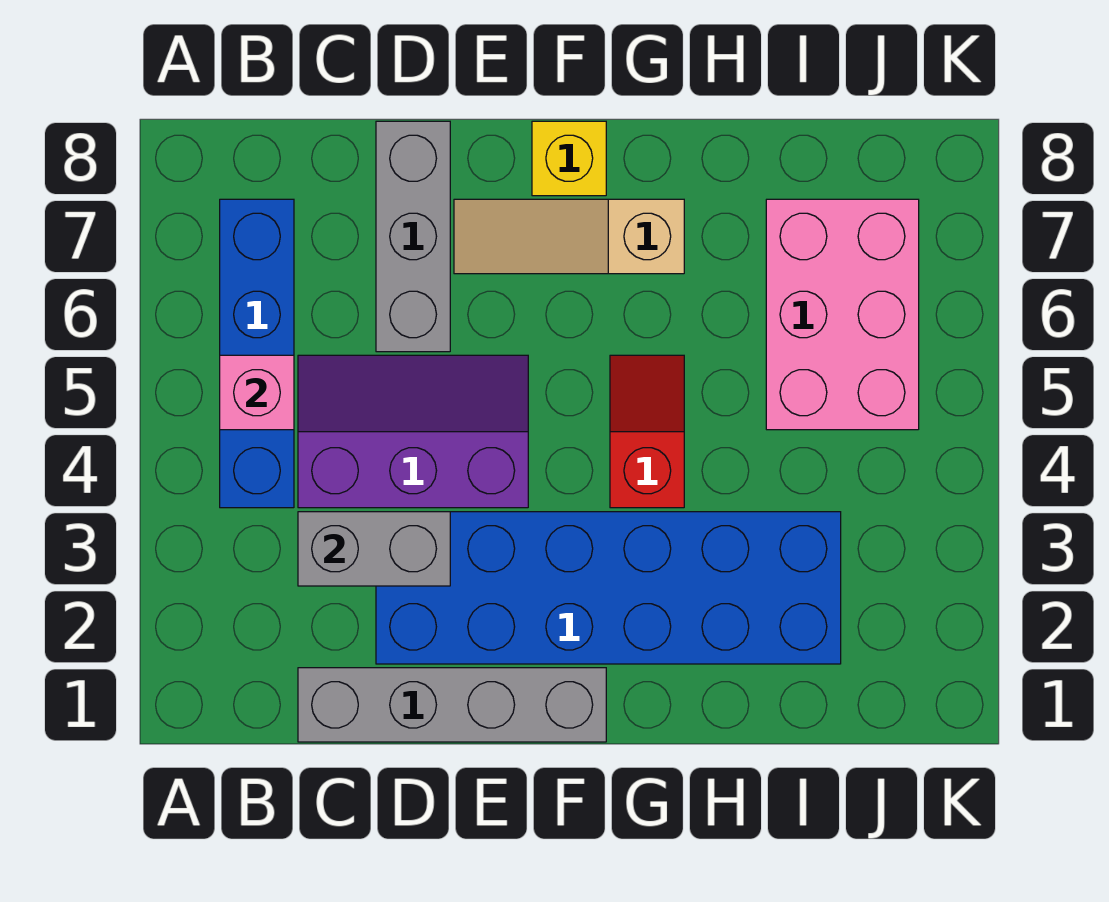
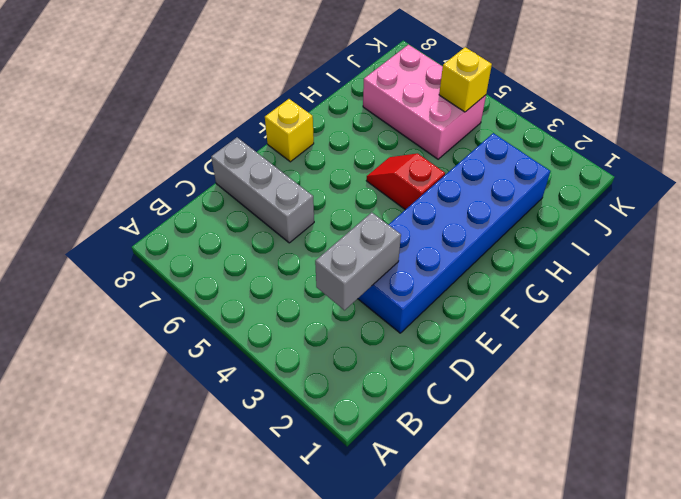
yellow 1x1 brick [439,47,492,112] -> none
none -> blue 1x4 brick [220,199,294,508]
none -> grey 1x4 brick [298,668,606,742]

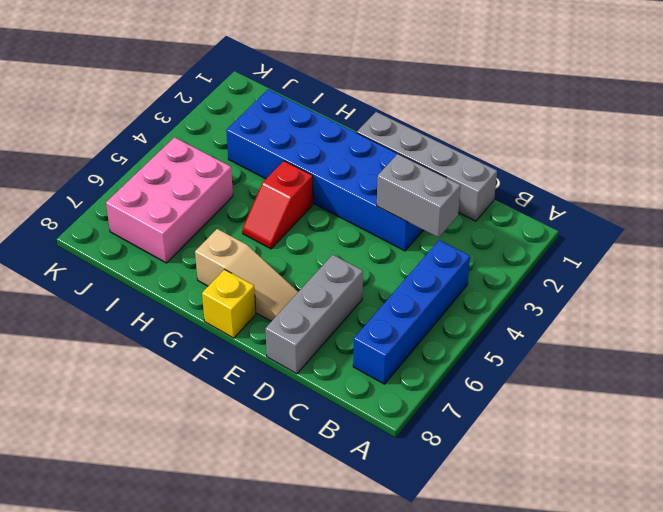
none -> purple 2x3 slope [298,355,528,508]
none -> pink 1x1 brick [220,355,294,430]

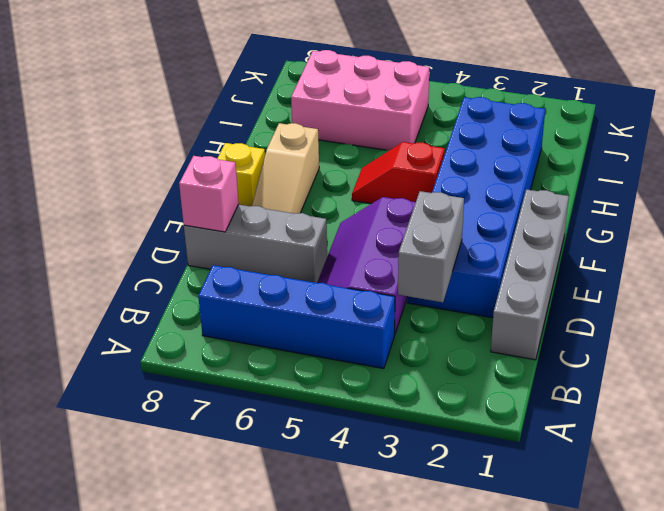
pink 1x1 brick [179,156,239,232] -> pink 1x1 brick moved to [220,355,294,430]

